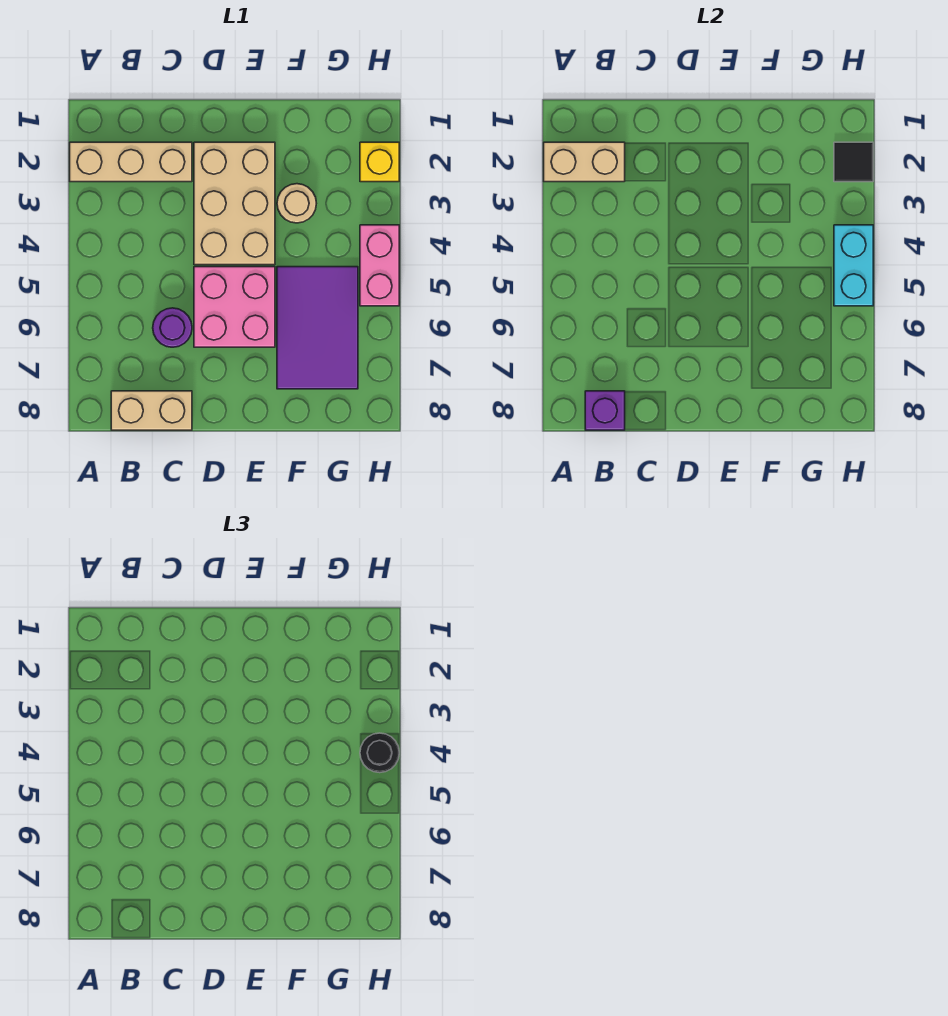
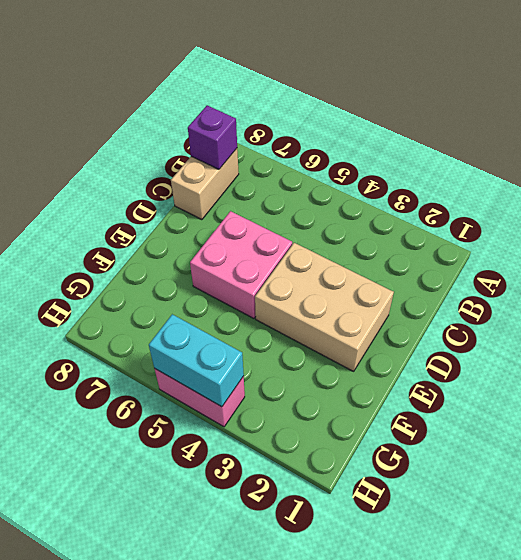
none -> tan 1x3 brick [70,142,192,182]
none -> purple 1x1 round brick [153,308,192,347]
none -> tan 1x1 round brick [277,184,316,223]

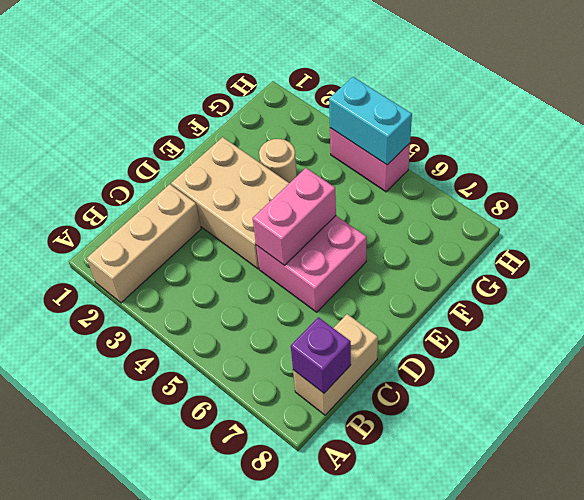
pink 1x2 brick [253,168,336,266] -> none
none -> purple 1x1 round brick [153,308,192,347]
none -> purple 2x3 tile [277,267,358,389]
none -> yellow 1x1 brick [360,142,399,182]

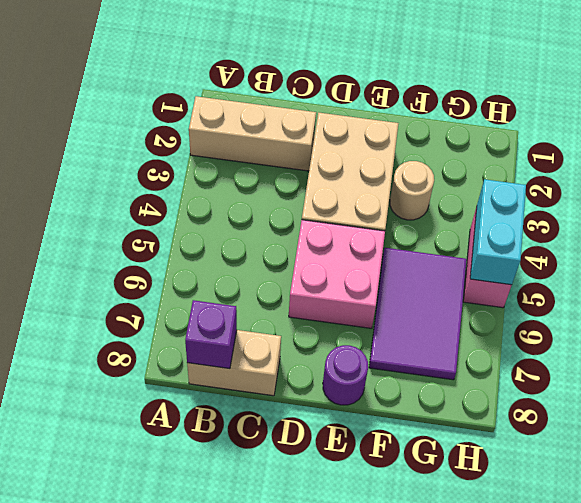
purple 1x1 round brick [323,345,368,405] -> purple 1x1 round brick moved to [153,308,192,347]
none -> yellow 1x1 brick [360,142,399,182]
none -> tan 1x2 brick [544,142,625,182]
none -> black 1x1 tile [834,142,873,182]

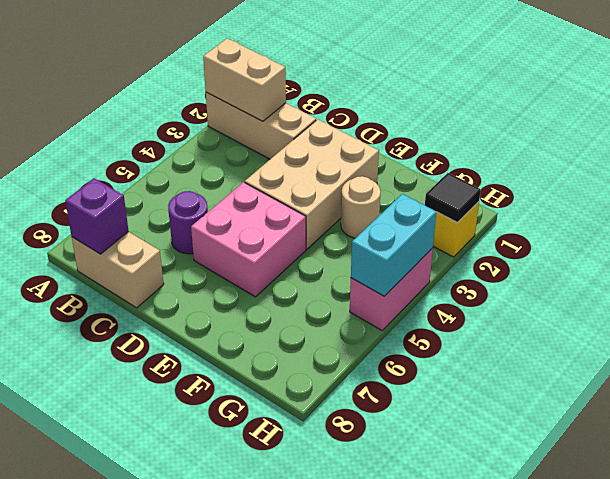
none -> purple 2x3 tile [277,267,358,389]
none -> black 1x1 round brick [360,733,399,773]

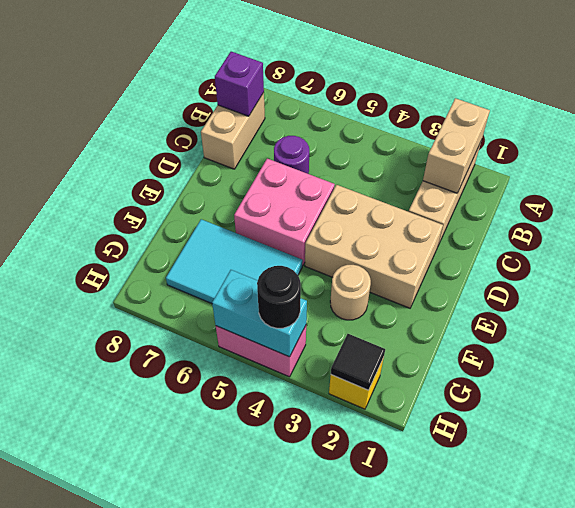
cyan 2x3 tile [166,219,303,304] -> purple 2x3 tile [277,267,358,389]

